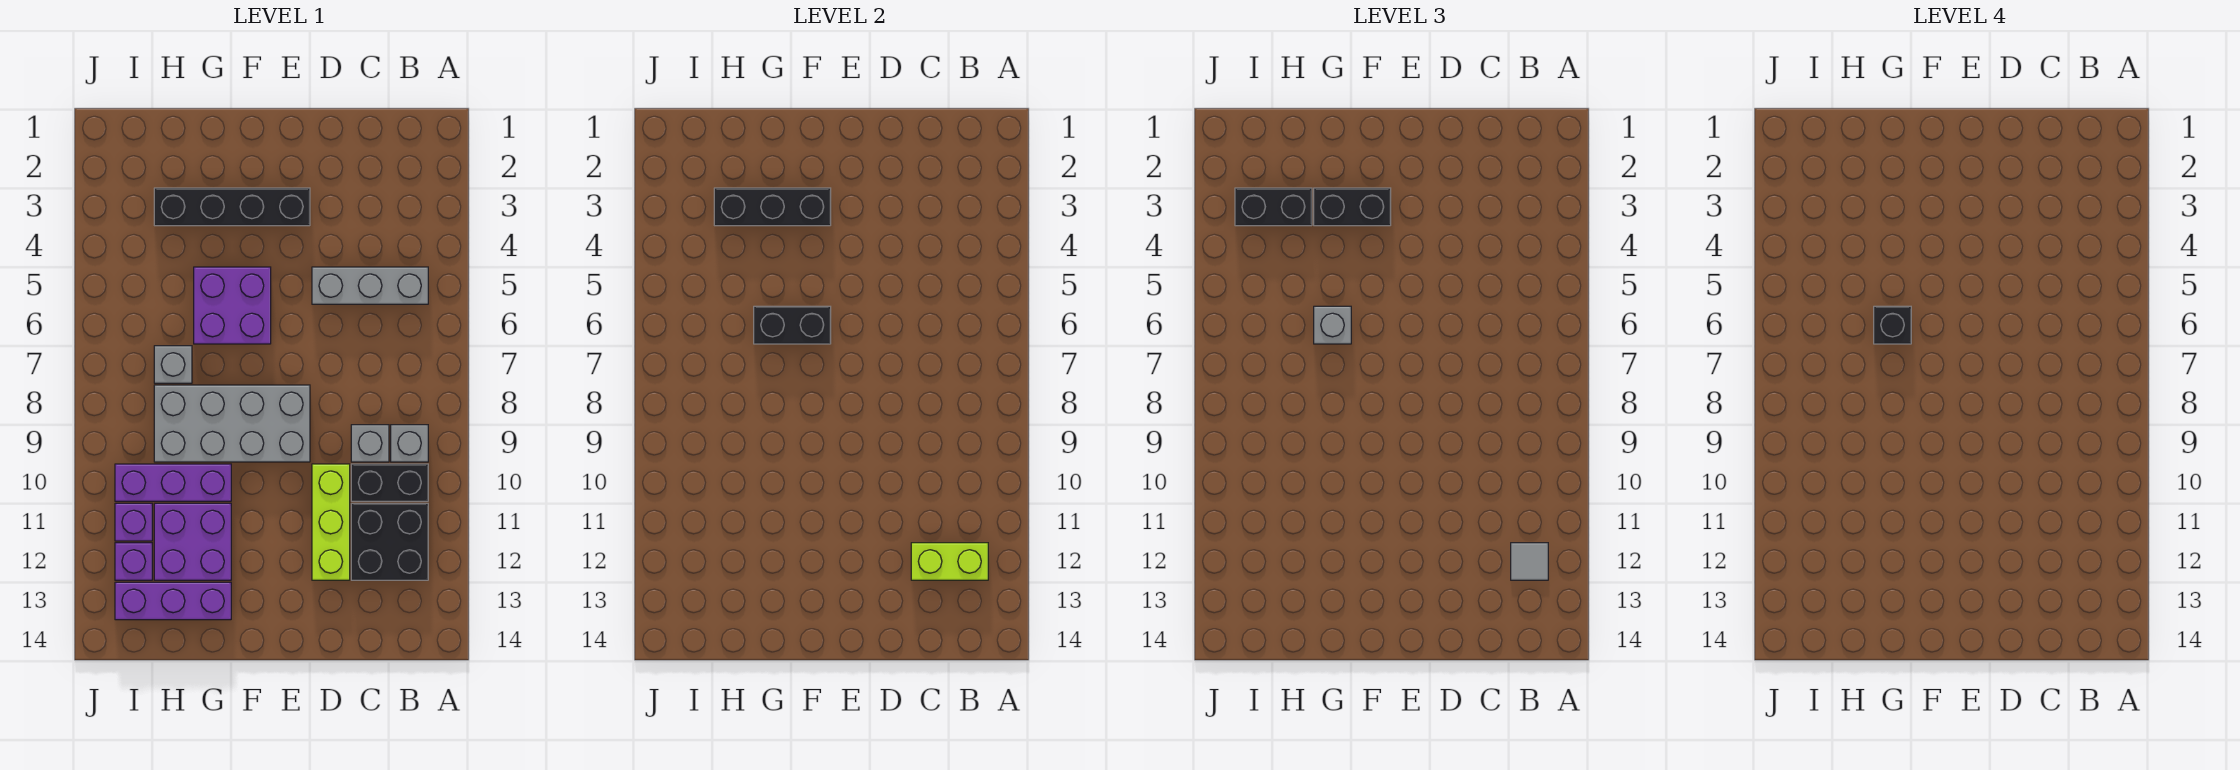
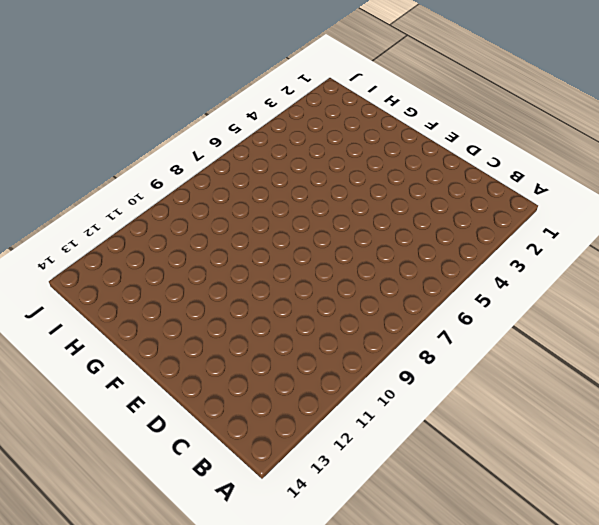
none -> grey 1x3 brick [312,267,428,304]
none -> grey 1x1 brick [391,425,428,462]
none -> black 1x2 brick [351,464,428,501]

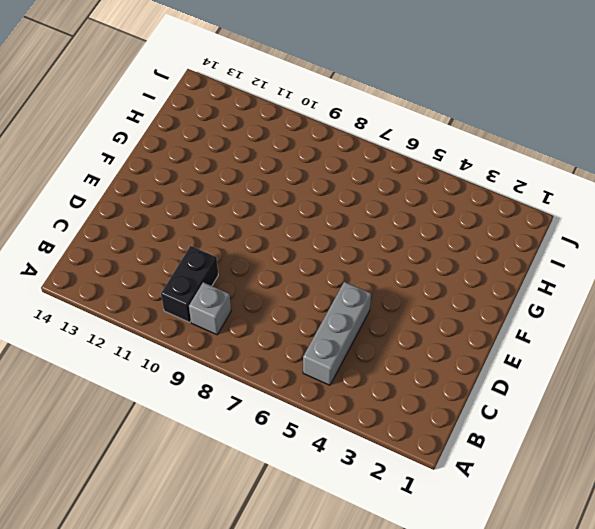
none -> black 2x2 brick [351,503,428,580]
none -> grey 1x1 brick [351,425,389,462]
none -> lime 1x3 brick [312,464,350,580]

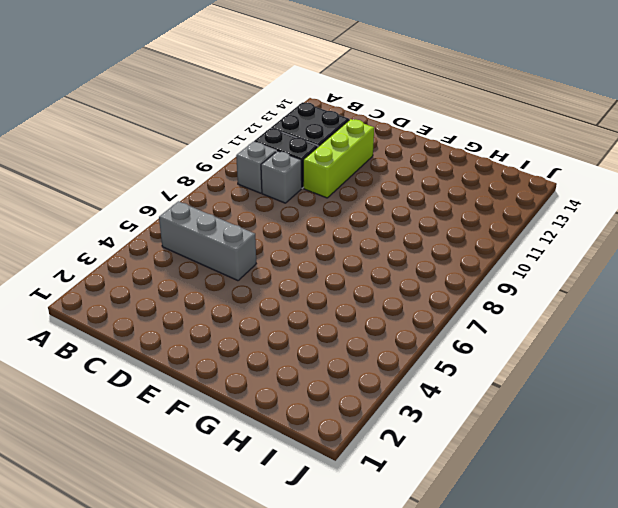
none -> black 1x4 brick [154,188,310,226]
none -> grey 2x4 brick [154,385,310,462]
none -> purple 2x2 brick [194,267,271,344]

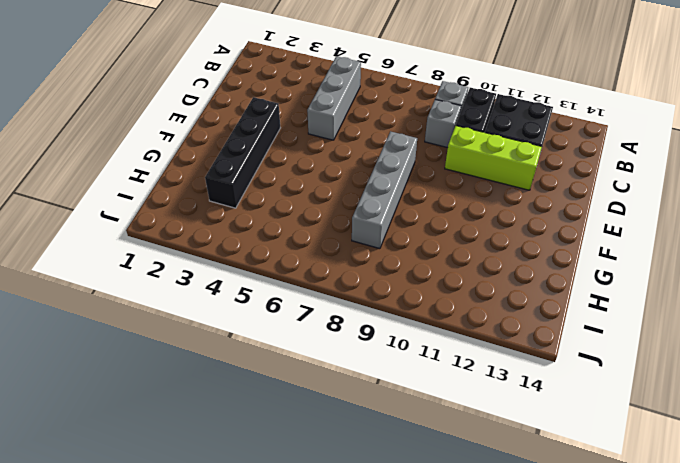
grey 1x4 brick [352,131,417,249] -> grey 2x4 brick [154,385,310,462]
none -> purple 2x2 brick [194,267,271,344]
none -> purple 1x3 brick [115,464,231,501]
none -> purple 2x2 brick [154,503,231,580]

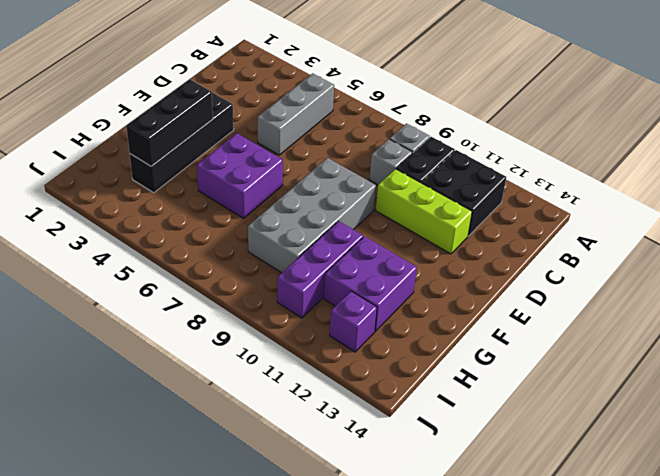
none -> purple 1x3 brick [115,582,231,620]
none -> grey 1x1 brick [154,346,192,383]
none -> purple 1x1 brick [115,503,152,541]

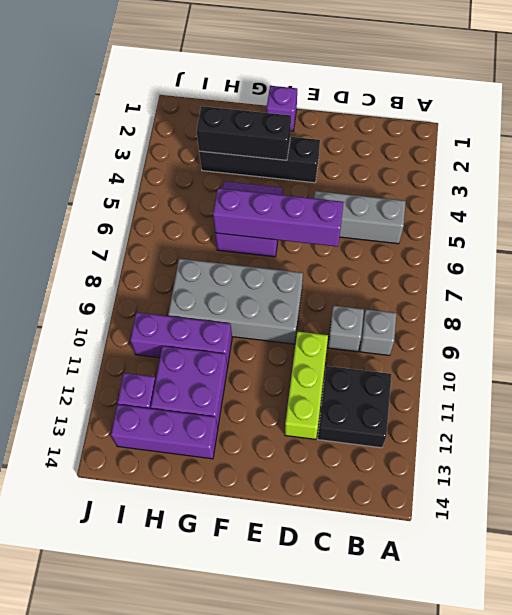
purple 1x4 brick [213,188,344,247] -> black 1x2 brick [754,306,831,344]
purple 1x1 brick [266,86,297,131] -> purple 1x1 brick moved to [115,503,152,541]
none -> black 1x2 brick [351,464,428,501]
none -> grey 1x1 brick [154,346,192,383]
none -> lime 1x2 brick [911,543,988,580]

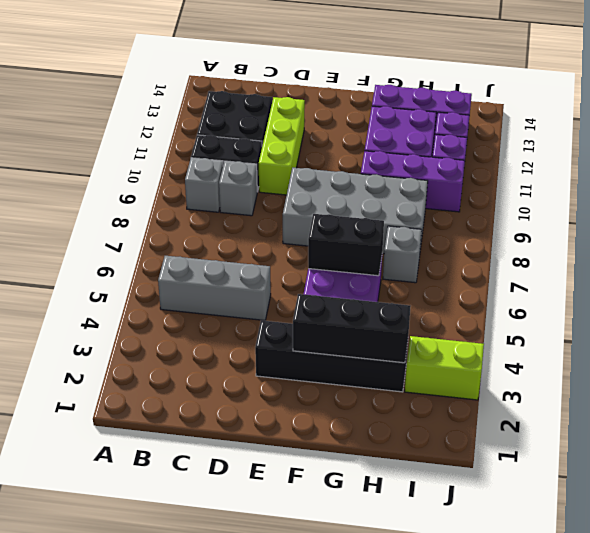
lime 1x2 brick [405,336,484,400] -> lime 1x2 brick moved to [911,543,988,580]
none -> grey 1x1 tile [1511,543,1548,580]
none -> black 1x2 brick [1314,188,1391,226]
none -> grey 1x1 brick [1314,306,1351,344]

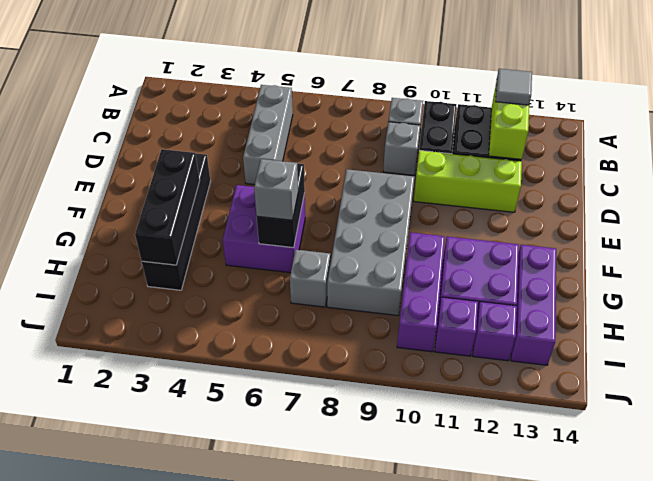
none -> black 1x2 brick [1314,188,1391,226]
none -> black 1x2 brick [1235,188,1312,226]
none -> black 1x1 brick [1874,306,1911,344]

